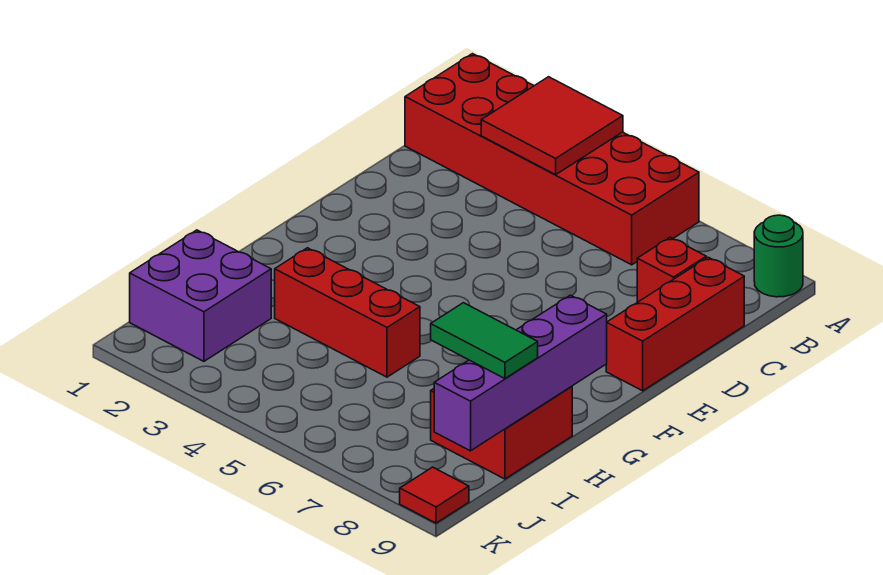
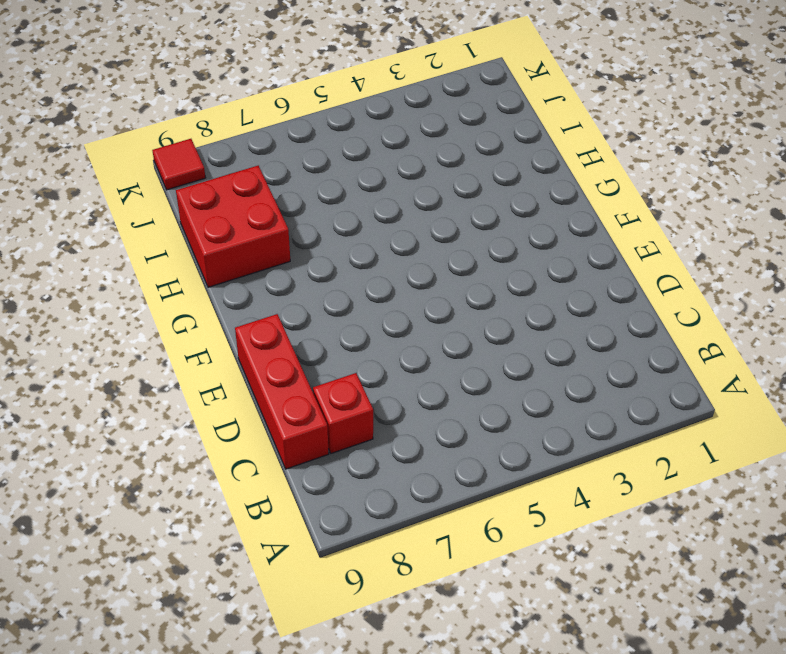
none -> red 2x6 brick [405,54,699,265]
none -> green 1x1 round brick [754,215,803,297]

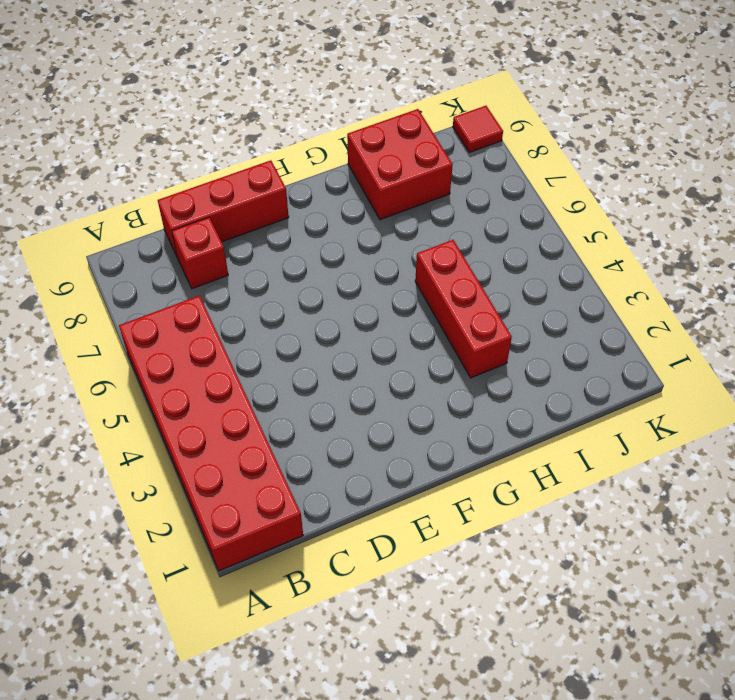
none -> green 1x1 round brick [754,215,803,297]
none -> purple 2x2 brick [130,230,271,361]

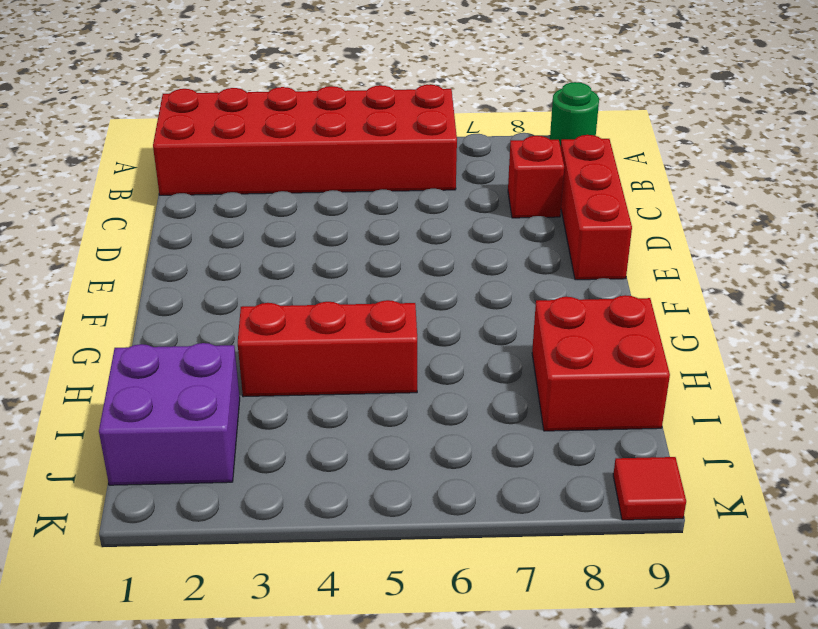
none -> red 2x2 tile [481,77,623,175]
none -> purple 1x4 brick [434,295,607,451]

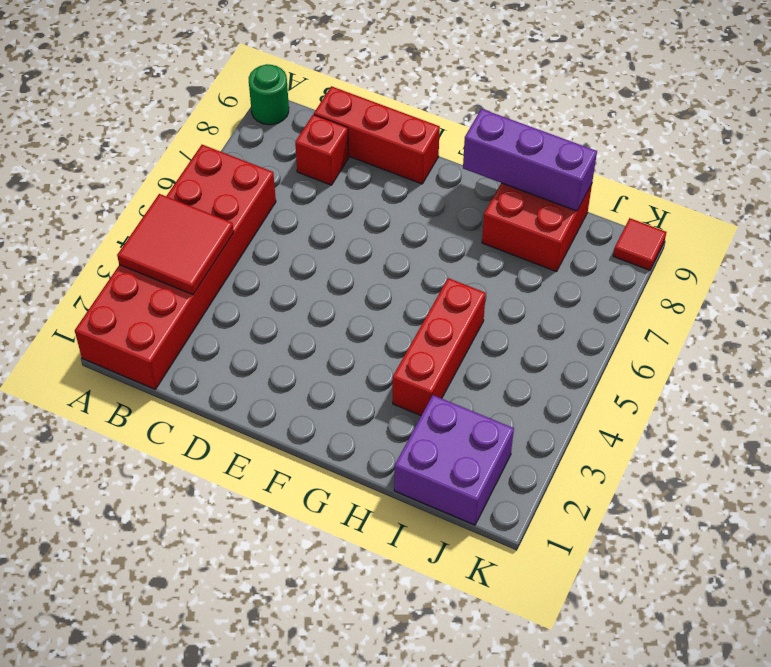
purple 1x3 brick [463,109,597,211] -> purple 1x4 brick [434,295,607,451]
none -> green 1x2 tile [431,303,538,379]

